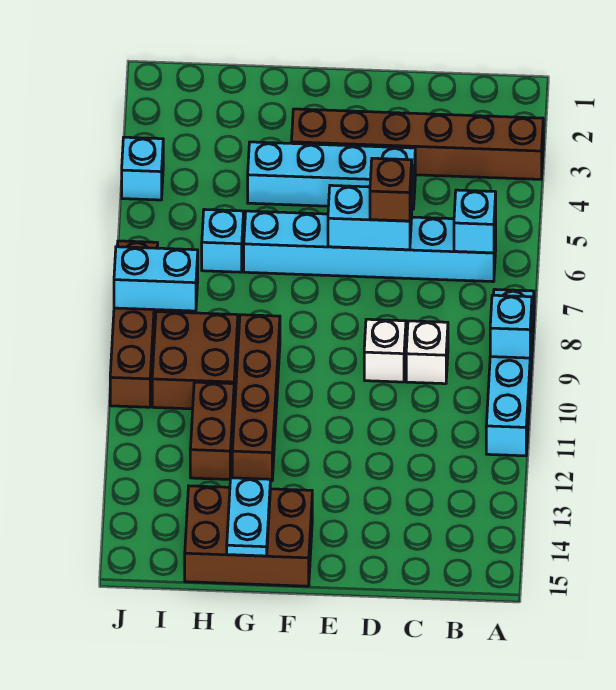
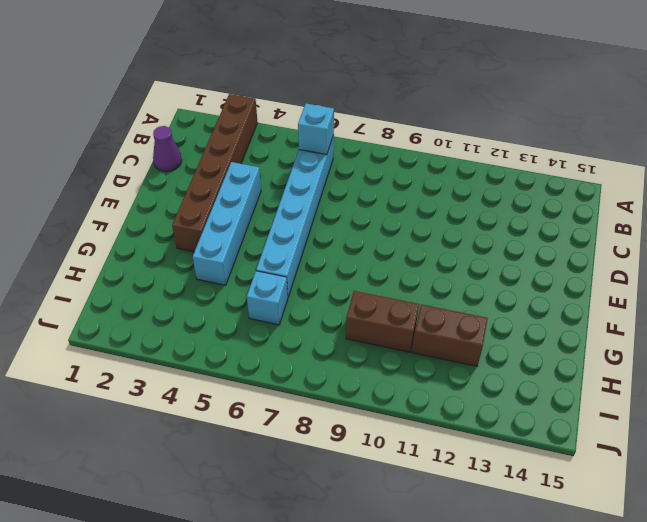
purple 1x1 cone [153,126,182,172] -> none
brown 1x2 brick [346,291,419,352] -> brown 2x2 brick [152,312,238,409]
none -> cyan 1x4 brick [486,289,534,456]
none -> white 1x1 brick [406,321,448,384]
none -> white 1x1 brick [364,319,406,382]

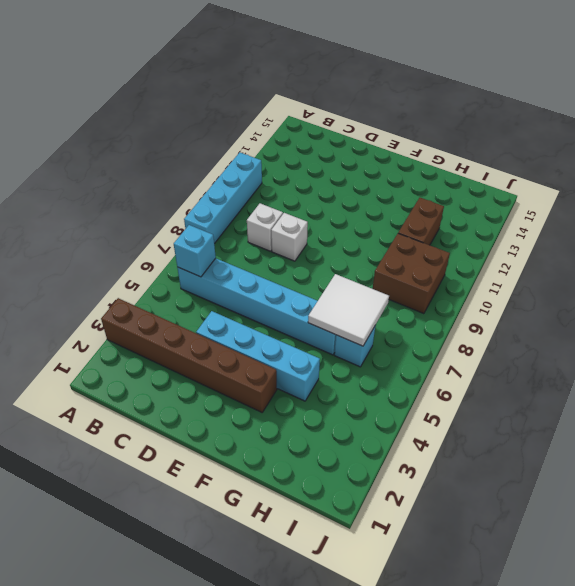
white 2x2 tile [308,274,389,346] -> none
none -> brown 2x3 brick [185,486,312,586]
none -> brown 1x4 brick [232,315,280,481]
none -> cyan 1x1 brick [122,137,163,200]

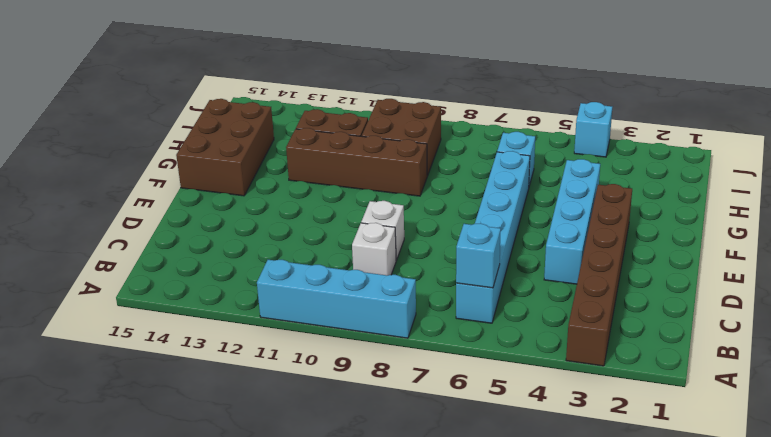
none -> brown 1x4 brick [110,241,158,407]
none -> cyan 1x1 brick [490,295,532,358]
none -> cyan 1x2 brick [328,185,412,250]

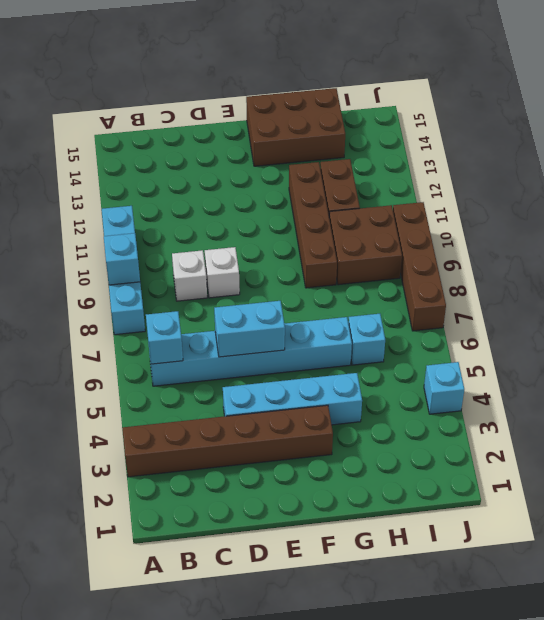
none -> cyan 1x2 plate [227,478,270,556]
none -> cyan 1x2 brick [114,247,198,311]
none -> brown 1x1 brick [370,158,412,221]

